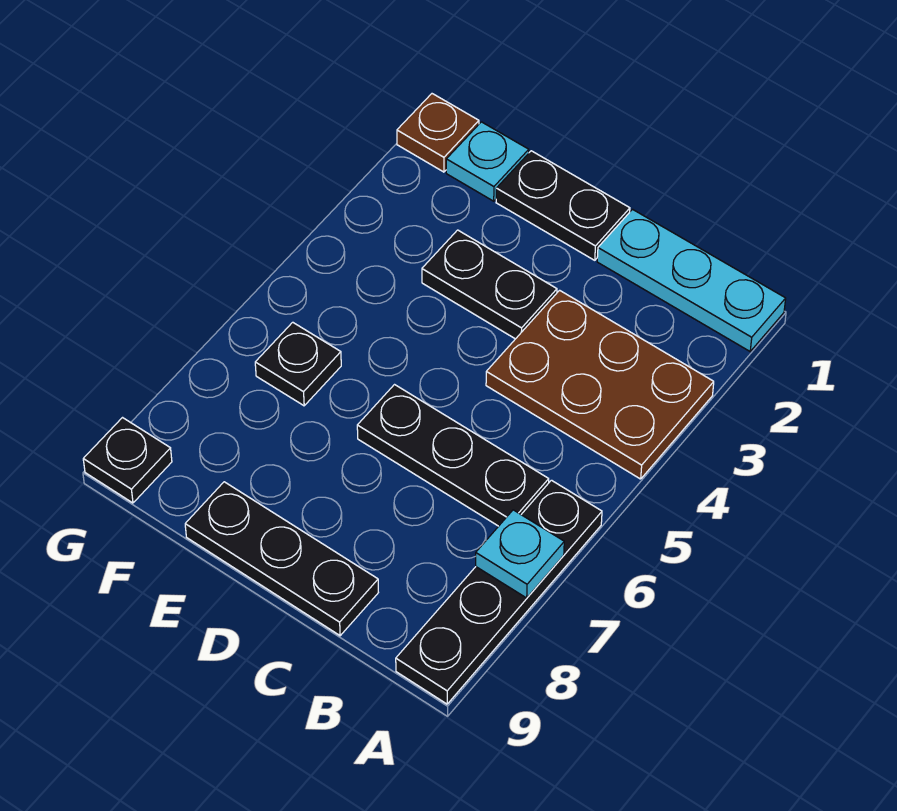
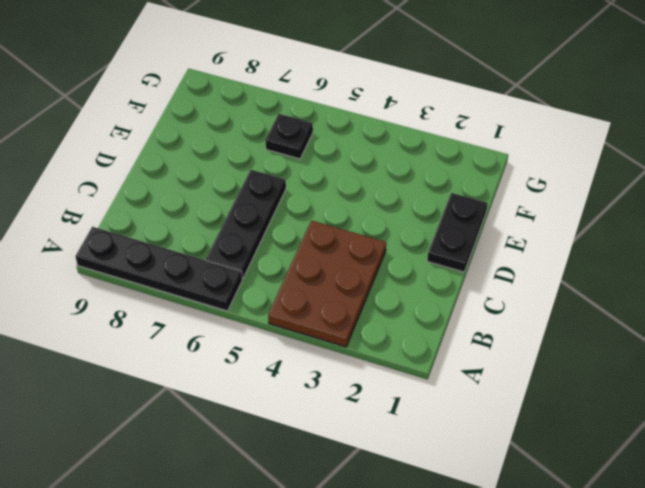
none -> cyan 1x3 plate [597,209,786,351]
none -> black 1x3 plate [185,482,378,636]
none -> black 1x2 plate [422,230,557,339]

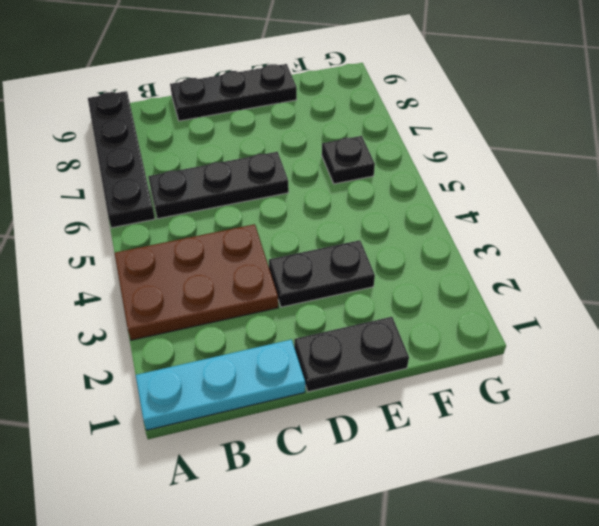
none -> cyan 1x1 plate [446,122,529,201]
none -> brown 1x1 plate [397,94,479,172]
none -> black 1x1 plate [83,418,172,503]

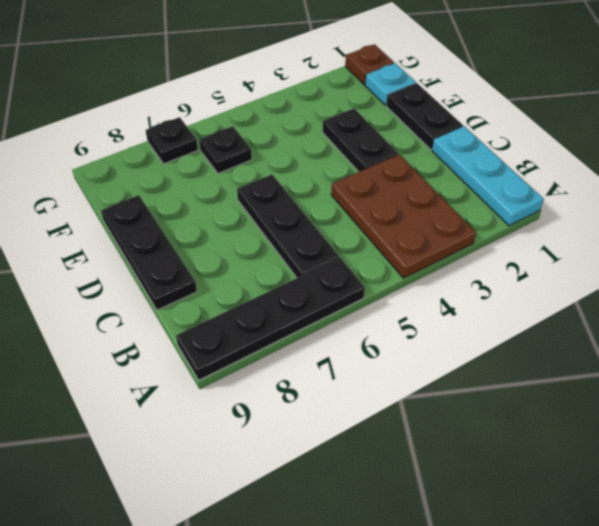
black 1x1 plate [146,117,198,164] -> black 1x1 plate moved to [83,418,172,503]
none -> cyan 1x1 plate [476,510,564,598]

